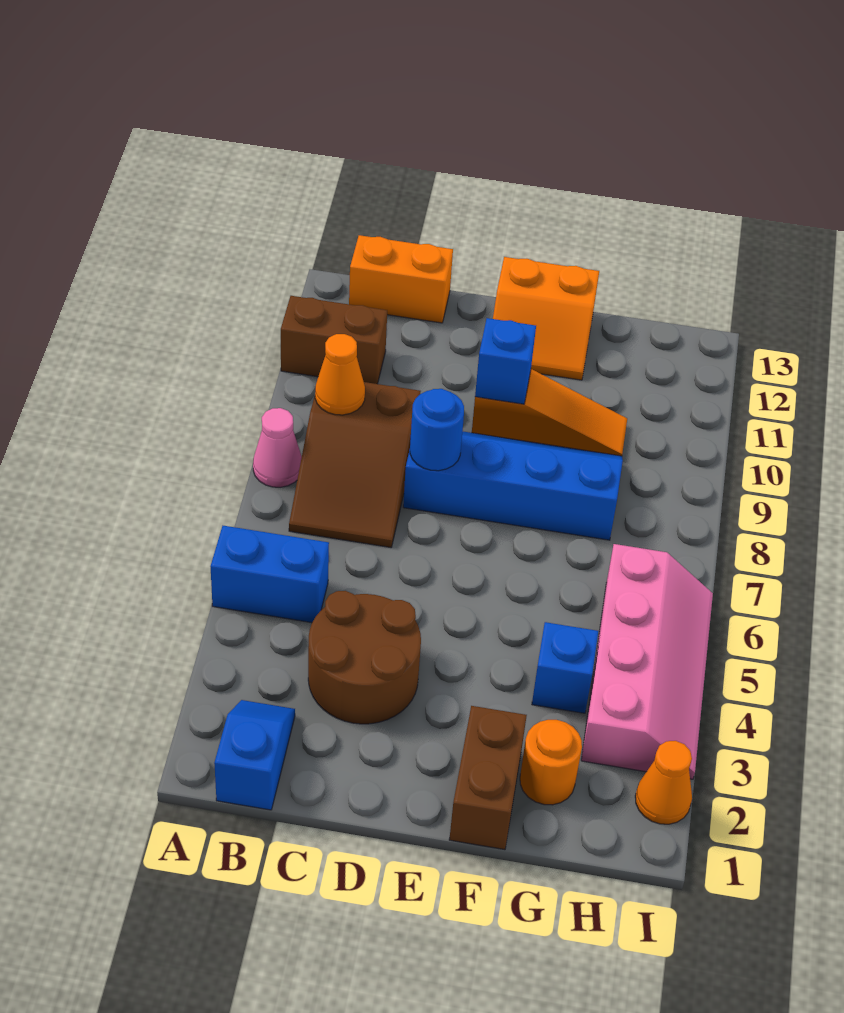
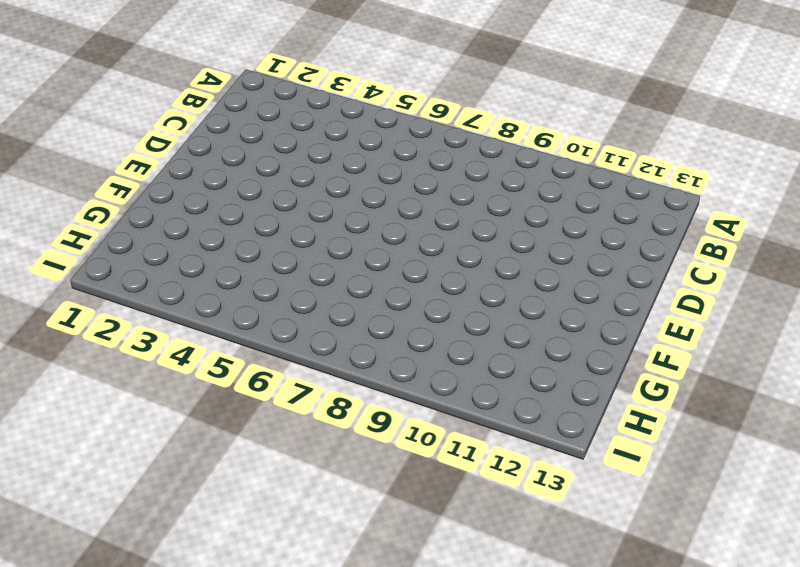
none -> blue 1x2 brick [210,526,329,623]
none -> pink 1x1 cone [253,408,302,487]
none -> brown 1x2 brick [281,296,387,384]

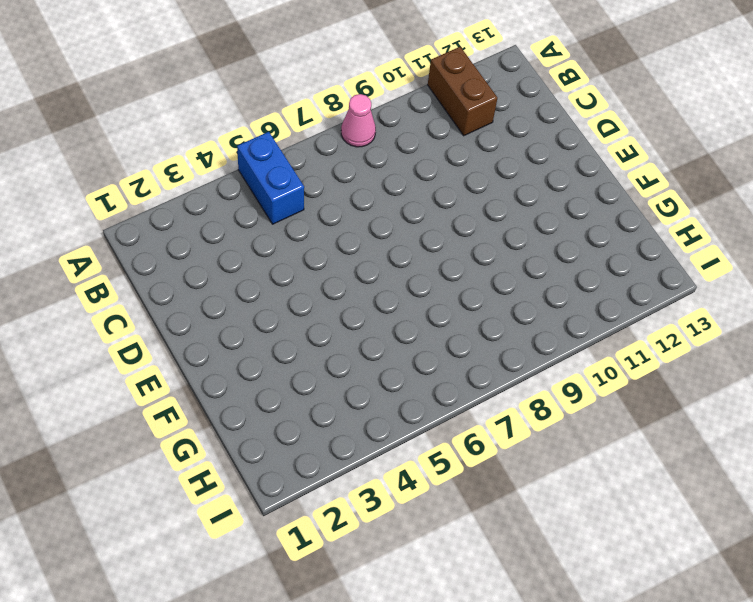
none -> blue 1x2 slope [214,700,295,810]
none -> brown 2x3 slope [289,382,420,547]
none -> orange 1x2 brick [349,235,453,323]

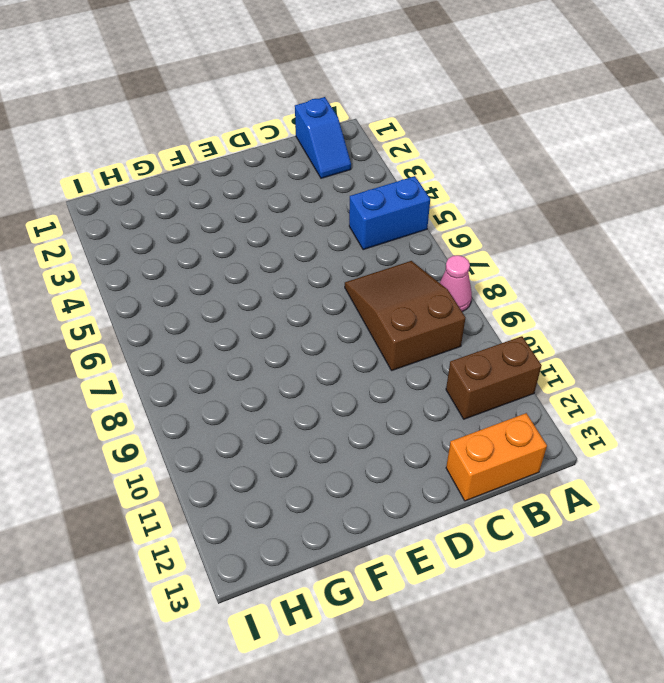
none -> brown 2x2 round brick [308,591,421,724]
none -> blue 2x4 slope [403,431,623,540]
none -> orange 1x3 slope [472,369,627,456]

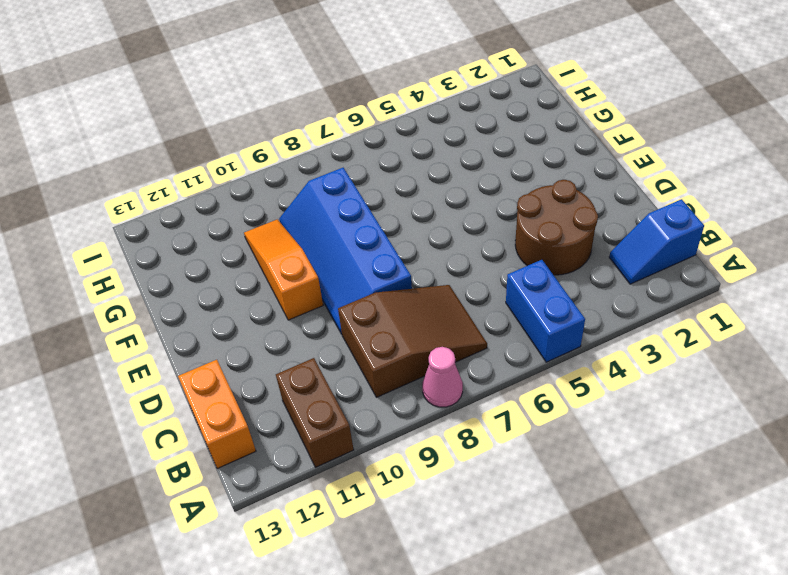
none -> orange 2x2 slope [493,257,599,380]
none -> brown 1x2 brick [449,706,527,850]
none -> orange 1x1 round brick [520,720,582,805]

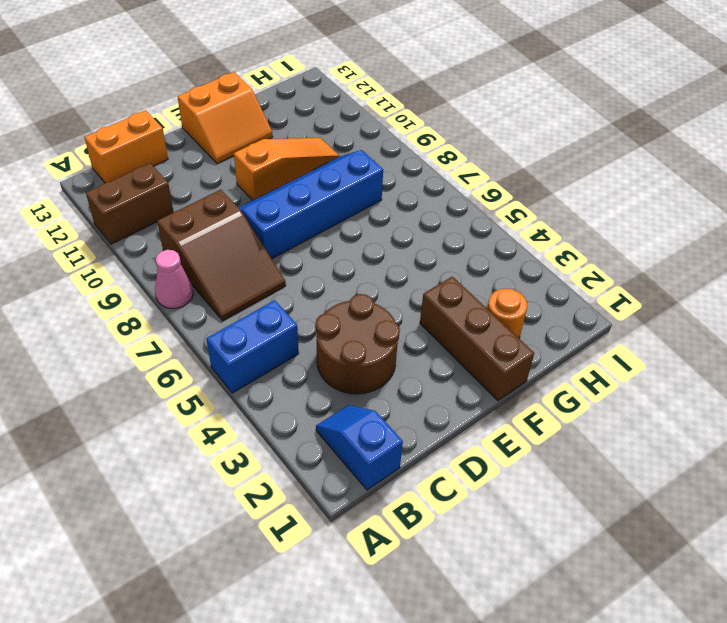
brown 1x3 brick [420,276,534,401] -> brown 1x2 brick [449,706,527,850]
none -> blue 1x1 brick [532,622,598,713]
none -> pink 2x4 slope [581,544,713,779]
none -> orange 1x1 cone [635,741,692,824]

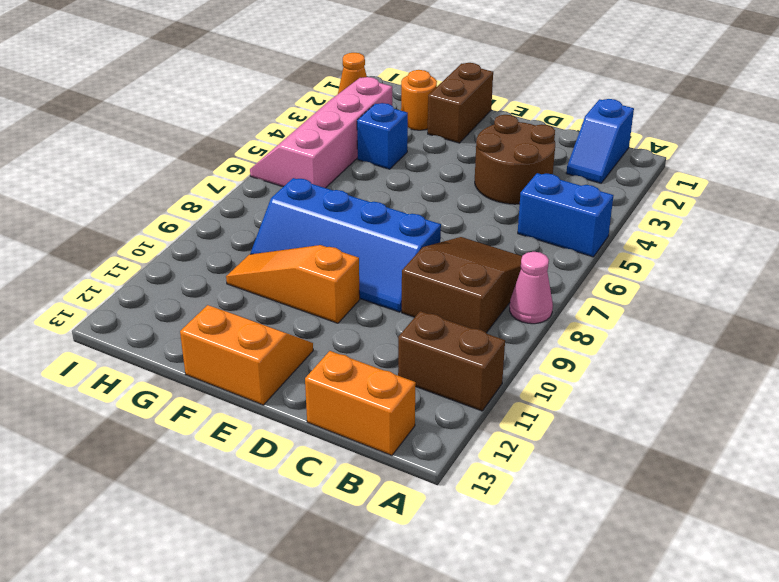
none -> orange 1x1 cone [315,334,365,415]
none -> blue 1x1 round brick [410,389,464,471]
none -> blue 1x1 brick [475,318,536,404]

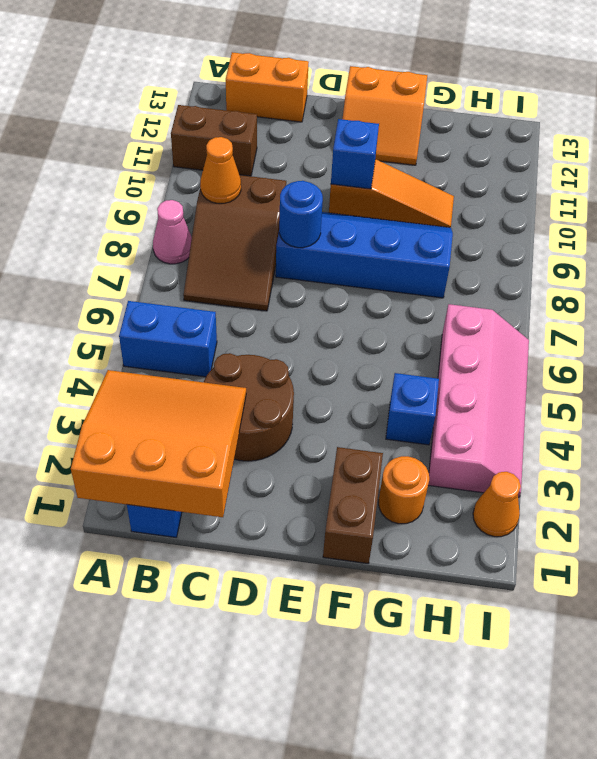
orange 3x3 slope [71,370,246,517] -> none

